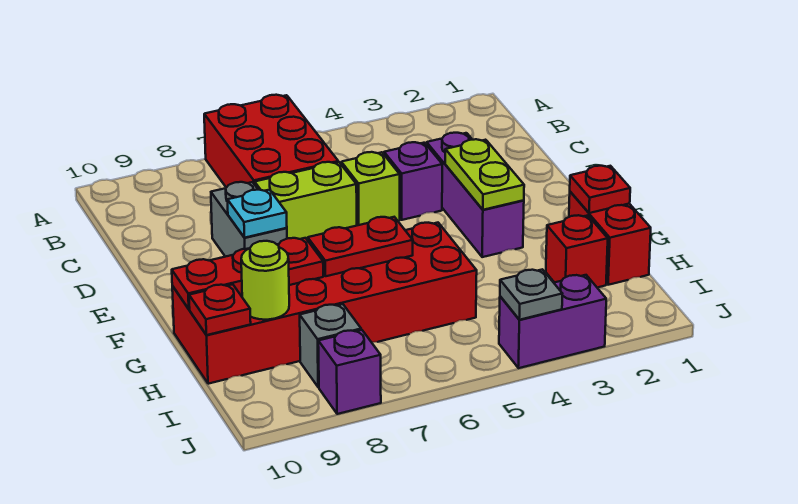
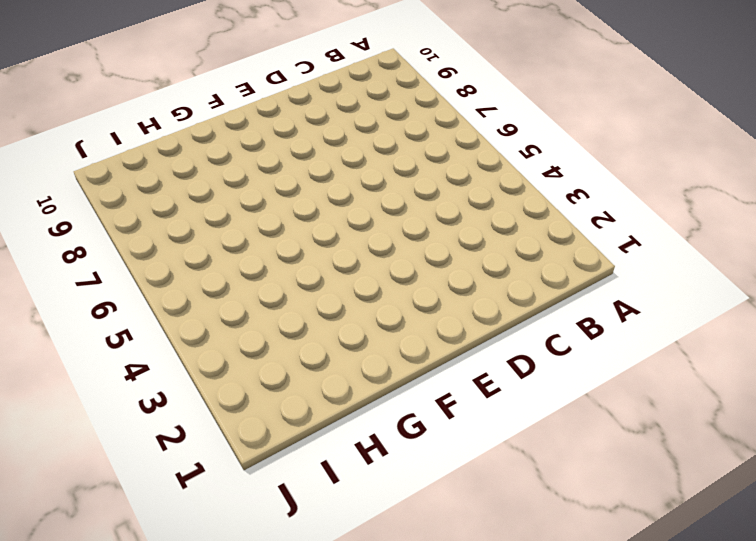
none -> red 2x3 brick [204,95,338,188]
none -> purple 1x3 brick [427,133,524,257]
none -> purple 1x1 brick [384,142,442,220]

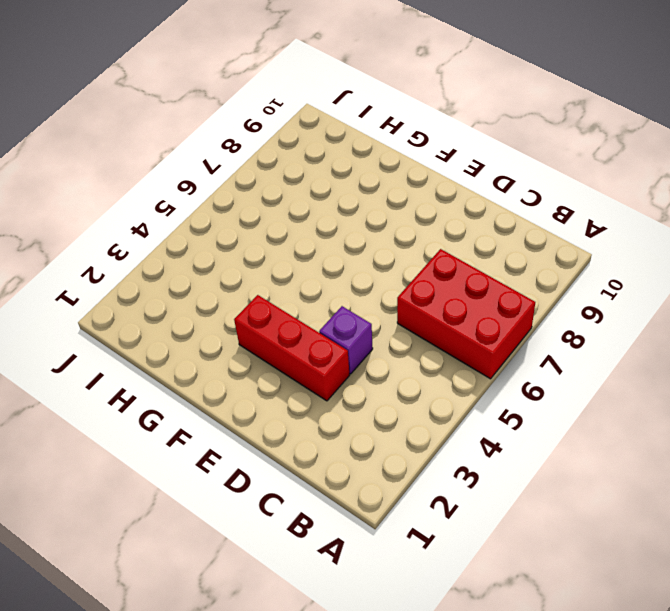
red 1x3 brick [234,295,350,401] -> purple 1x3 brick [427,133,524,257]
none -> lime 1x1 brick [341,152,400,225]
none -> lime 1x2 brick [255,162,357,240]
none -> grey 1x2 brick [211,182,287,257]

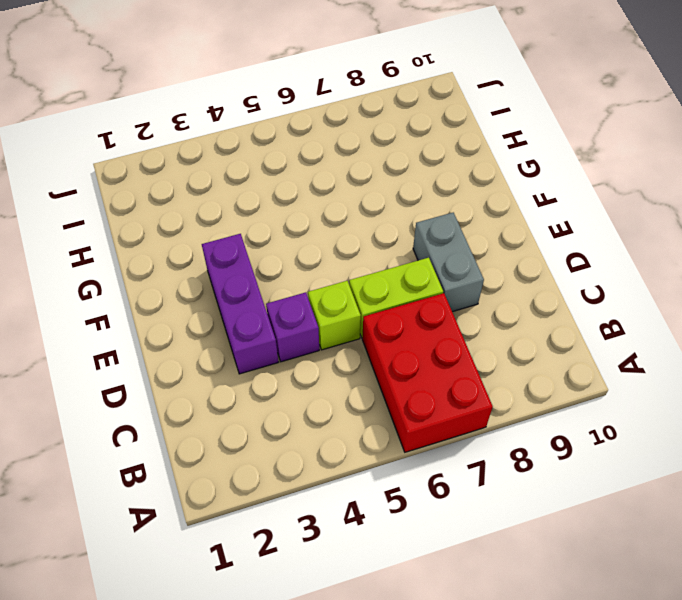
none -> red 1x2 brick [569,192,651,285]
none -> red 2x6 brick [172,223,477,384]
none -> red 1x1 brick [546,215,608,288]

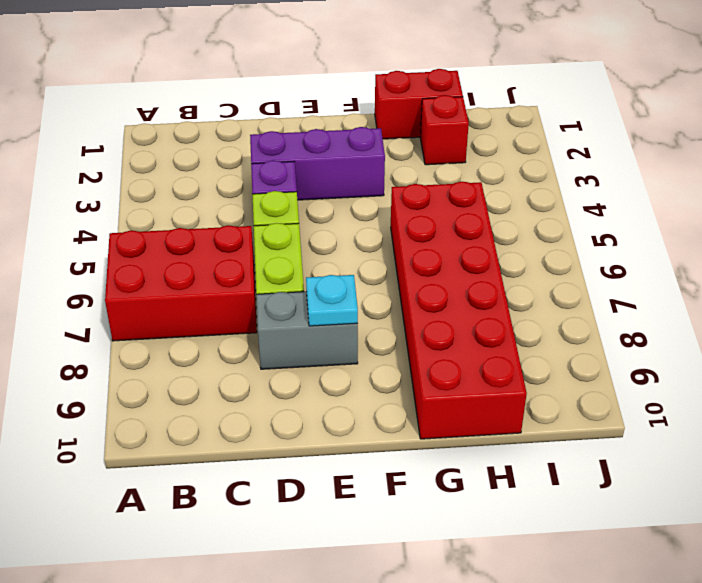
none -> grey 1x1 brick [300,304,361,387]
none -> purple 1x2 brick [499,275,606,368]
none -> purple 1x1 brick [318,330,381,414]

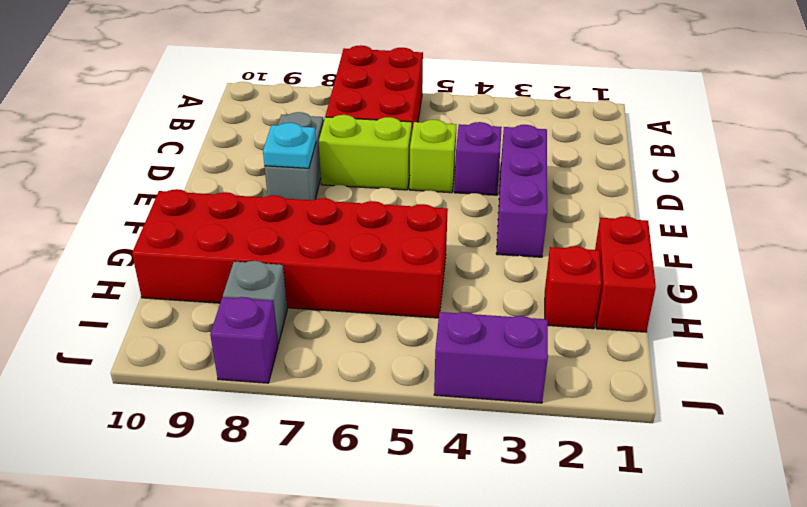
none -> lime 1x2 plate [445,139,524,210]
none -> red 1x1 plate [570,166,630,213]
none -> red 1x2 plate [308,217,413,276]

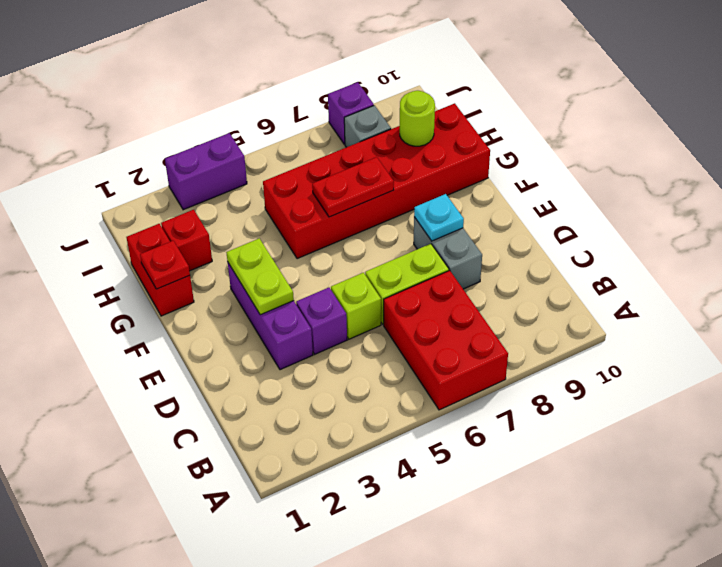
none -> red 1x3 plate [172,238,323,309]
none -> red 1x1 plate [189,284,251,335]
none -> grey 1x1 plate [500,269,562,320]

